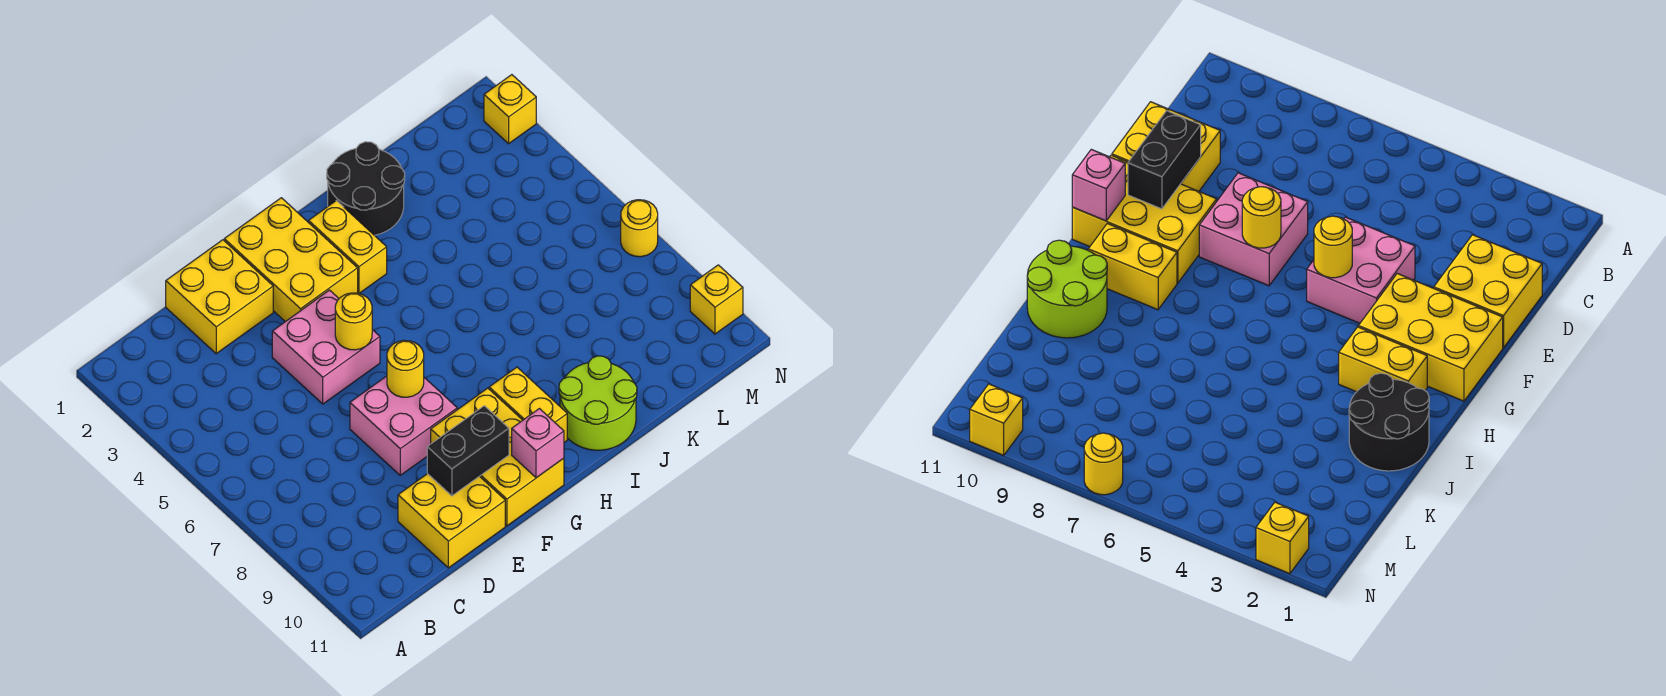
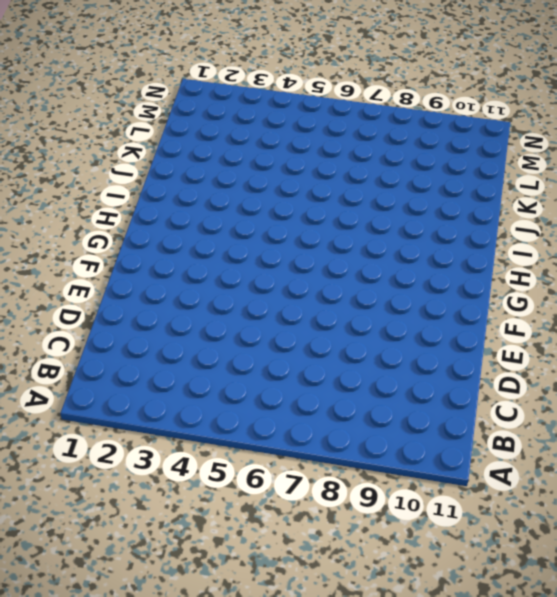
none -> yellow 2x2 brick [166,240,273,354]
none -> yellow 2x2 brick [398,474,505,568]
none -> pink 2x2 brick [272,290,380,404]

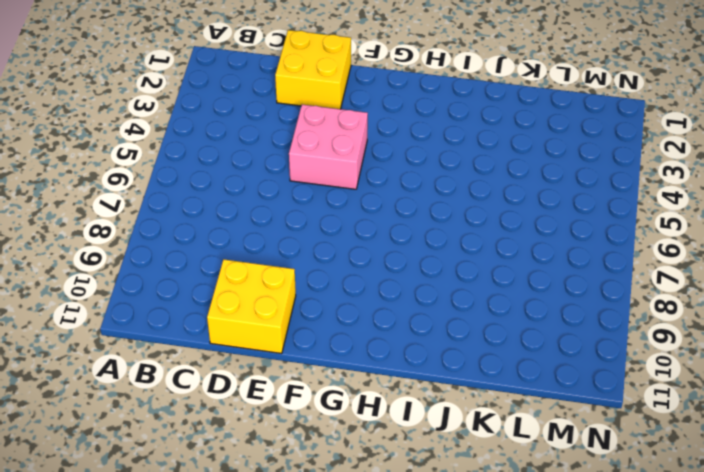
none -> pink 2x2 brick [350,376,457,475]
none -> yellow 2x3 brick [224,198,358,322]
none -> yellow 2x3 brick [431,388,564,526]

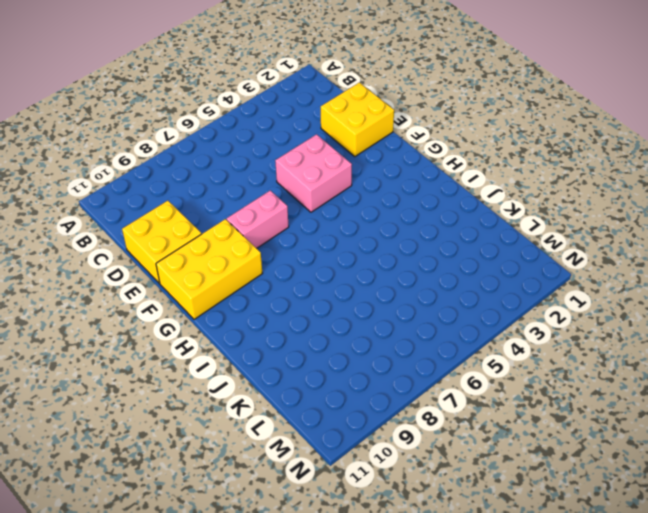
pink 1x2 brick [227,191,289,248] -> pink 2x2 brick [350,376,457,475]
none -> yellow 2x3 brick [224,198,358,322]
none -> yellow 1x2 brick [309,201,387,293]
none -> yellow 1x2 brick [489,367,567,442]

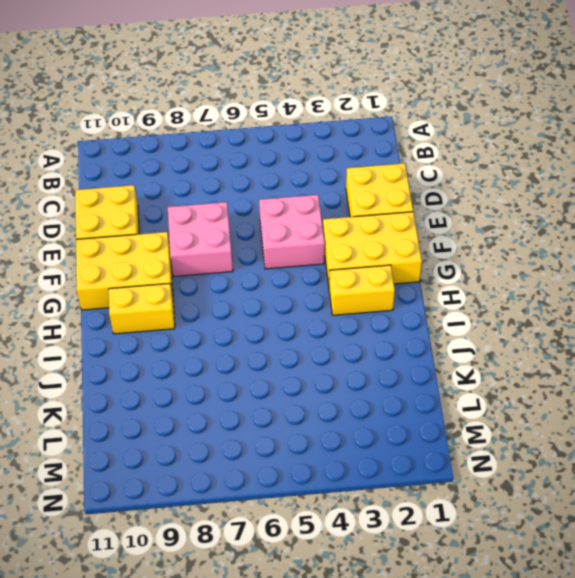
none -> black 2x2 round brick [327,142,405,235]
none -> lime 2x2 round brick [559,356,637,450]
none -> yellow 1x1 brick [484,75,536,144]

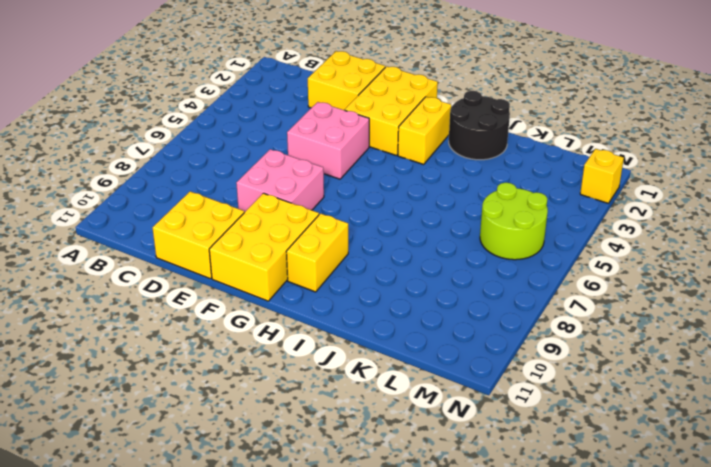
lime 2x2 round brick [480,183,548,260] -> lime 2x2 round brick moved to [559,356,637,450]
none -> yellow 1x1 round brick [621,200,658,257]
none -> yellow 1x1 brick [690,265,743,334]
none -> black 1x2 brick [427,406,509,496]

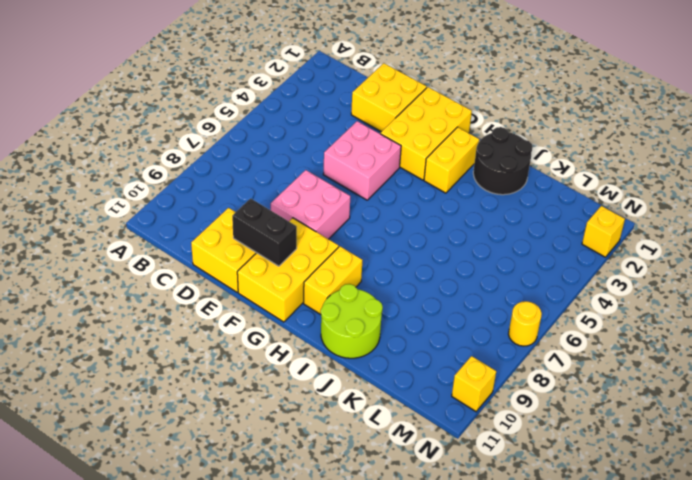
none -> yellow 1x1 round brick [335,293,372,350]
none -> yellow 1x1 round brick [387,340,424,397]
none -> pink 1x1 brick [512,409,564,478]

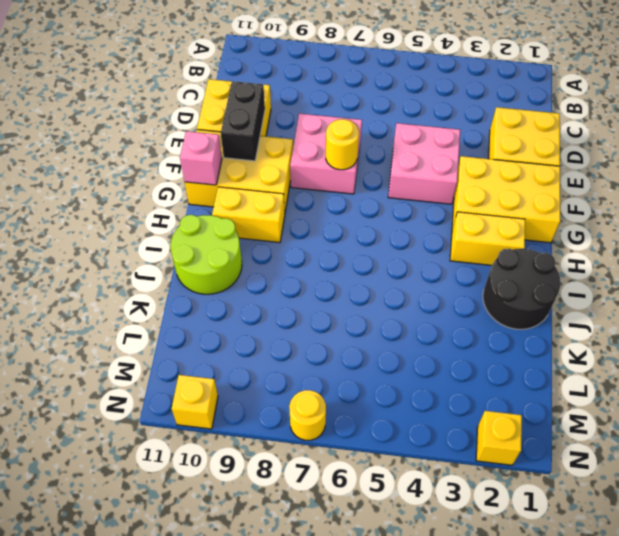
none -> yellow 1x1 round brick [335,293,372,350]

